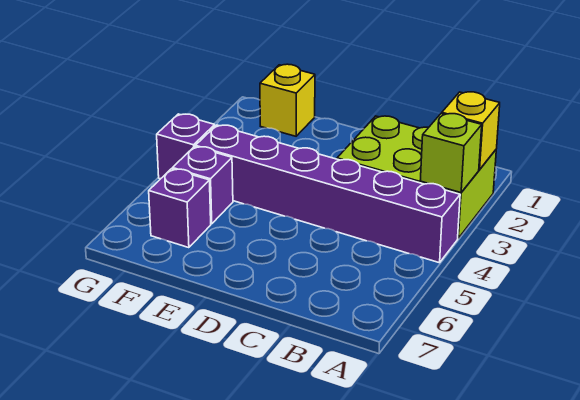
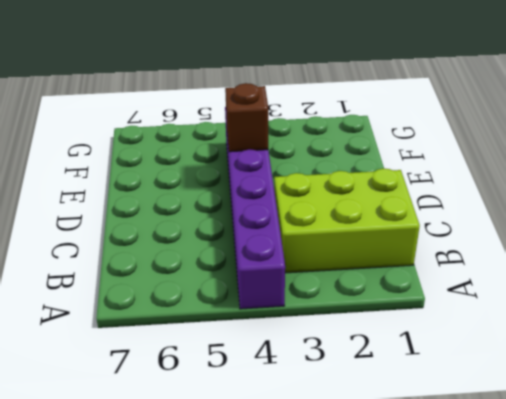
lime 2x3 brick [274,169,420,273] -> lime 2x3 brick turned to [337,116,496,238]
brown 1x1 brick [225,83,268,152] -> none
none -> yellow 1x1 brick [260,64,315,136]
none -> purple 1x1 brick [173,147,233,224]

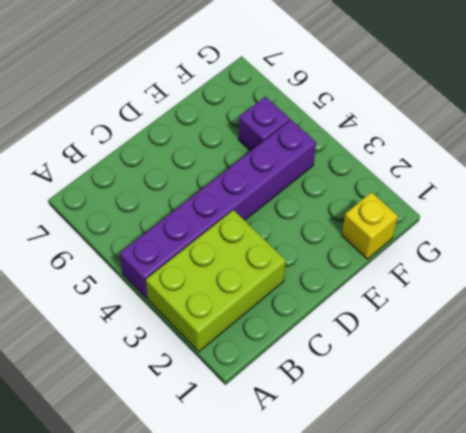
none -> purple 1x1 brick [149,169,211,248]
none -> purple 1x1 brick [157,114,215,179]

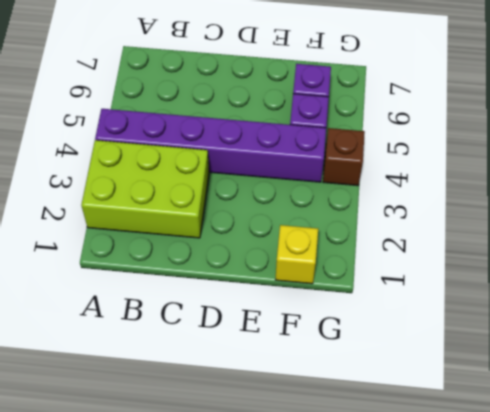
brown 1x1 brick [323,128,365,186] -> purple 1x1 brick [157,114,215,179]
none -> yellow 1x1 brick [442,92,500,170]
none -> lime 1x1 brick [420,114,482,193]

